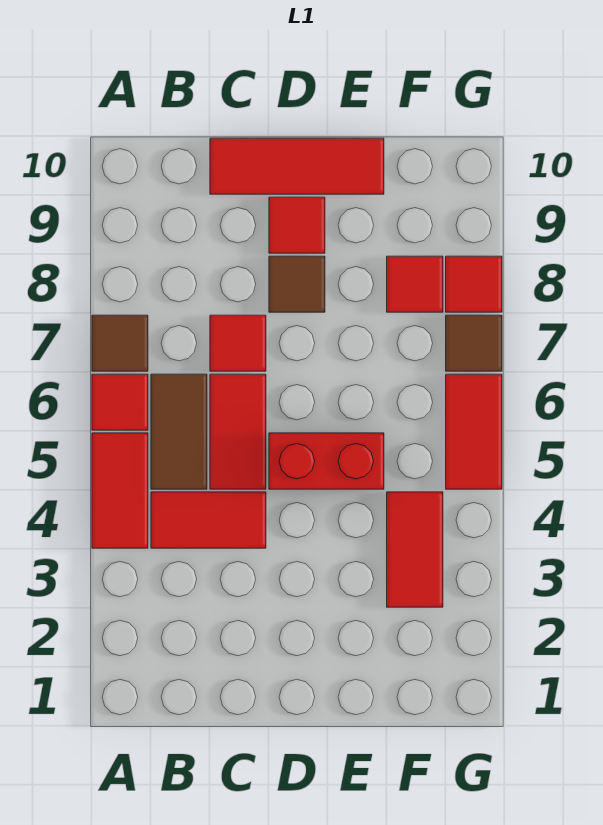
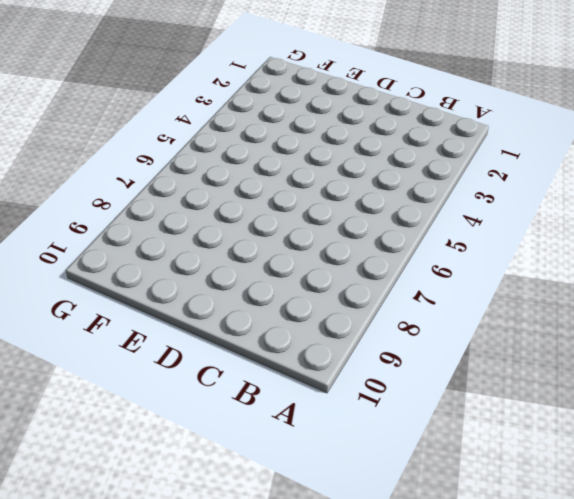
none -> red 1x2 tile [92,433,148,548]
none -> red 1x1 tile [92,374,148,430]
none -> brown 1x1 tile [92,315,148,371]

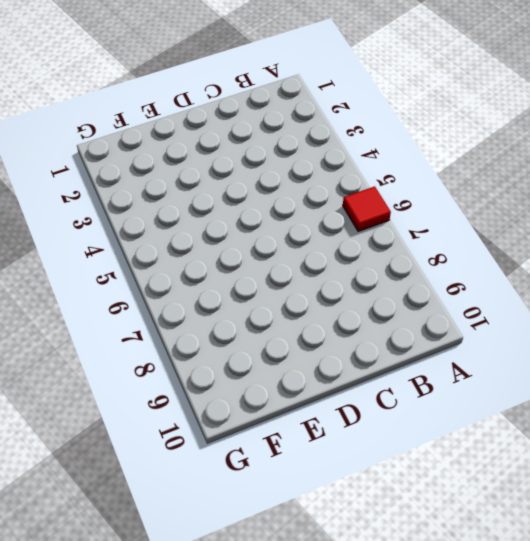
none -> red 1x2 tile [92,433,148,548]
none -> brown 1x1 tile [92,315,148,371]
none -> red 1x2 tile [151,492,266,548]

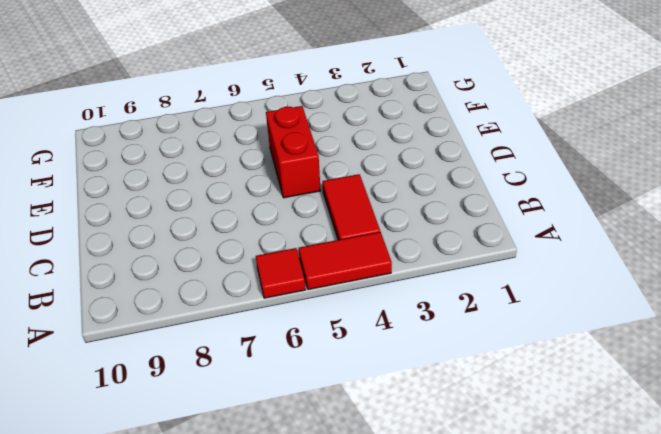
none -> brown 1x1 tile [92,315,148,371]
none -> brown 1x2 tile [151,374,207,489]
none -> red 1x2 tile [210,374,266,489]

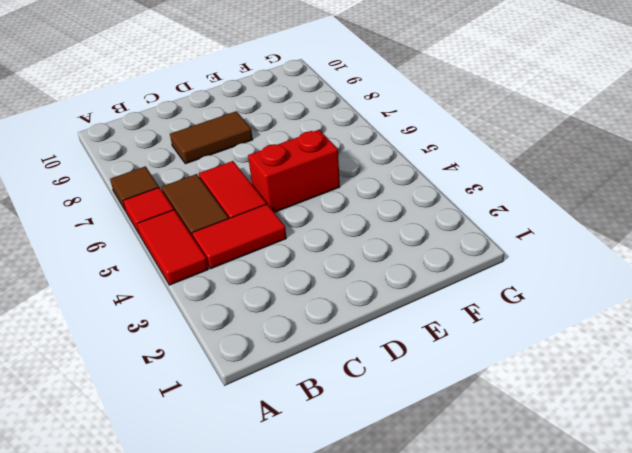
brown 1x2 tile [170,111,253,164] -> brown 1x1 tile [269,256,325,312]
none -> red 1x1 tile [210,315,266,371]
none -> red 1x3 tile [210,138,384,194]
none -> red 1x1 tile [269,197,325,253]

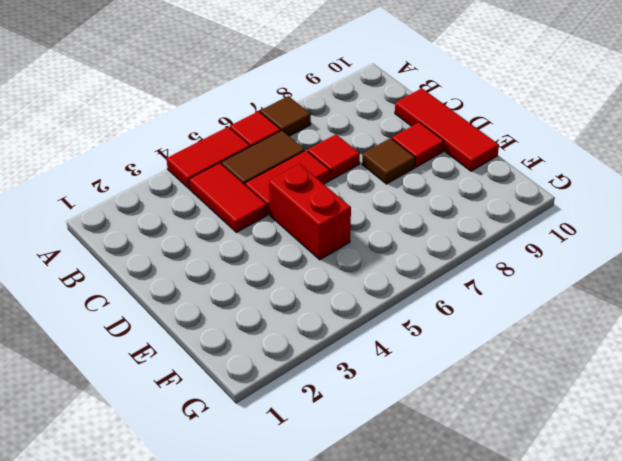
none -> red 1x2 tile [387,492,443,607]
none -> red 1x1 tile [387,256,443,312]
none -> red 1x2 tile [446,374,502,489]

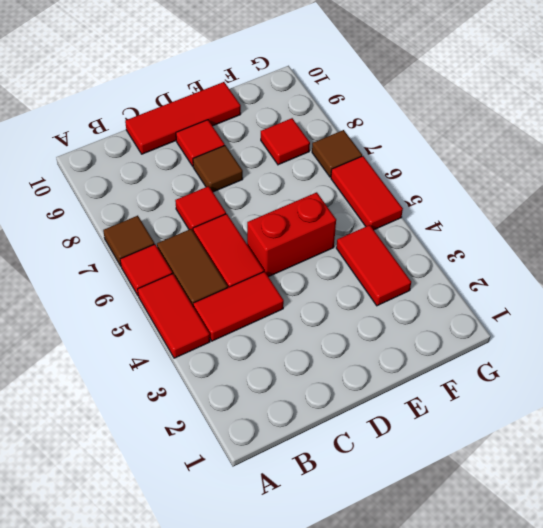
none -> red 1x1 tile [446,256,502,312]

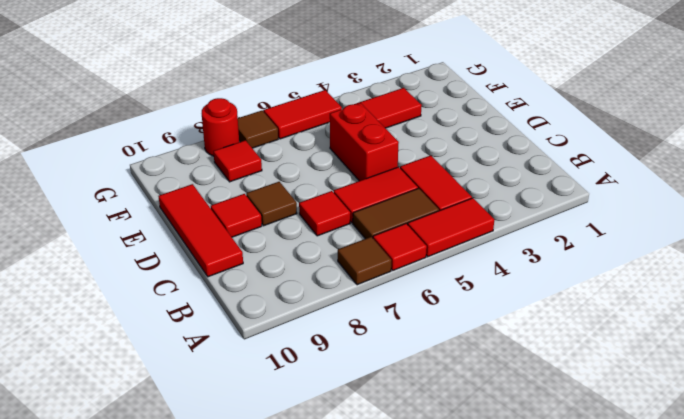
red 1x1 round brick [202,98,239,156] -> red 1x1 tile [446,256,502,312]

